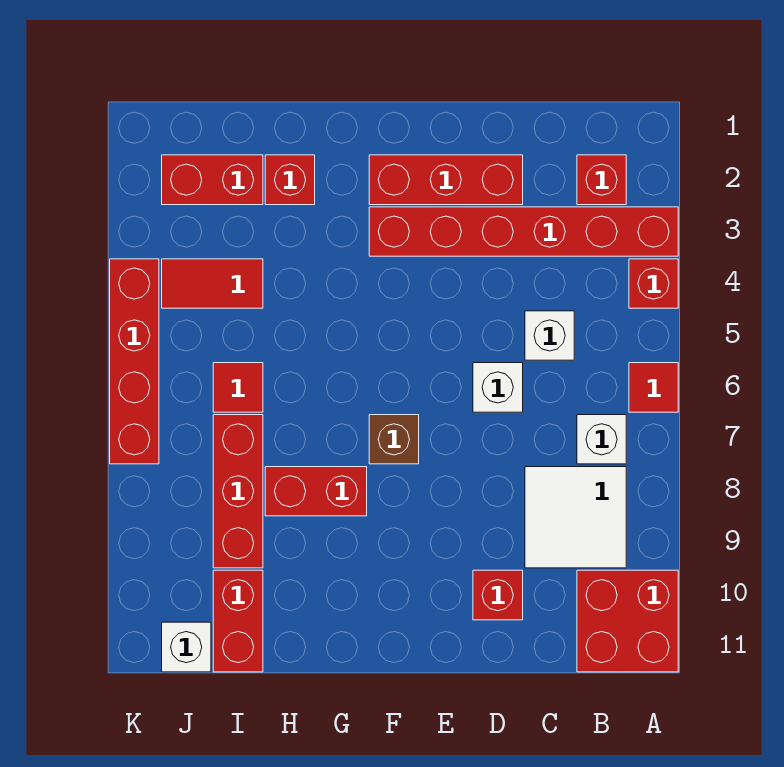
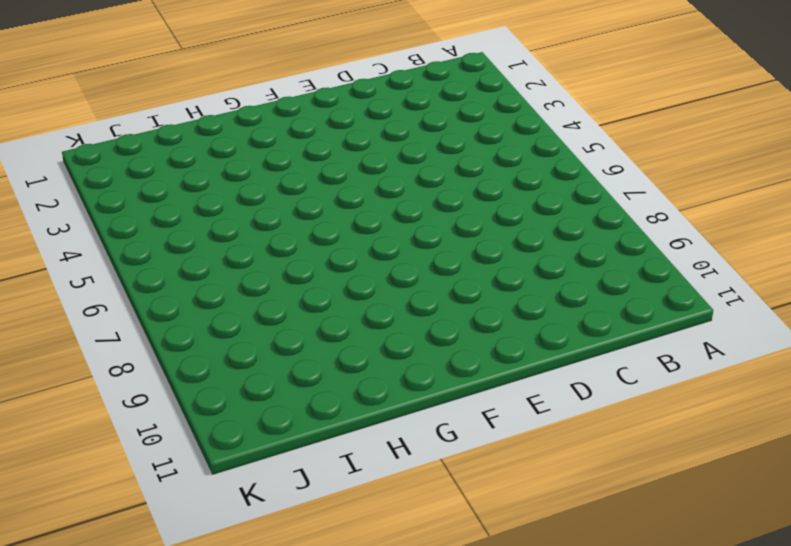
none -> red 1x6 brick [369,207,678,256]
none -> red 1x1 brick [629,259,678,308]
none -> red 1x1 tile [629,363,678,412]

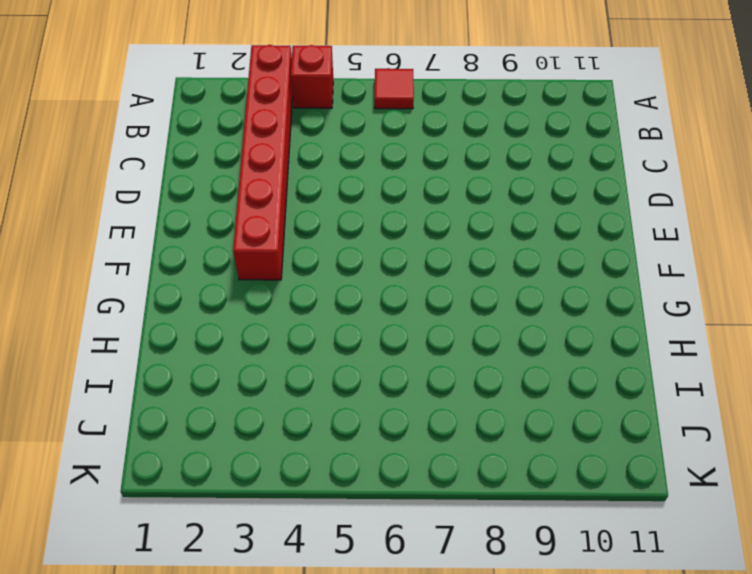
none -> red 2x2 brick [577,570,678,672]
none -> red 1x1 brick [577,155,626,205]
none -> white 1x1 brick [577,415,626,464]

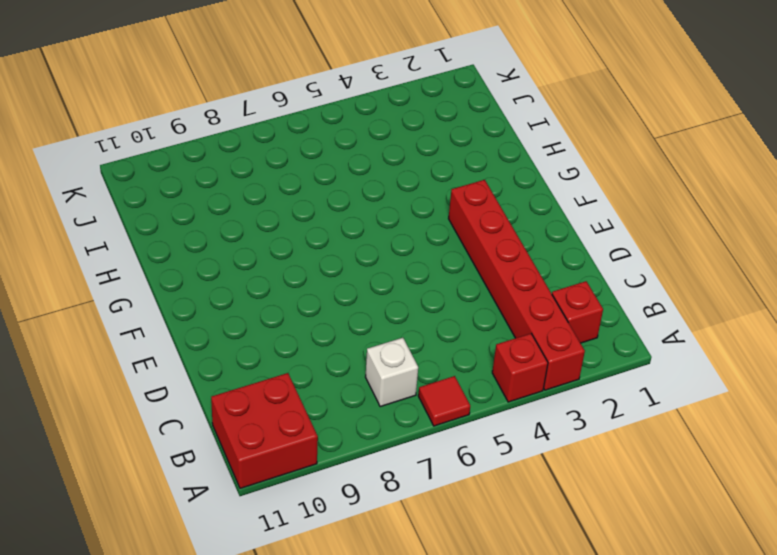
none -> white 2x2 tile [525,467,626,568]
none -> white 1x1 brick [525,311,574,360]
none -> red 1x3 brick [369,155,523,205]

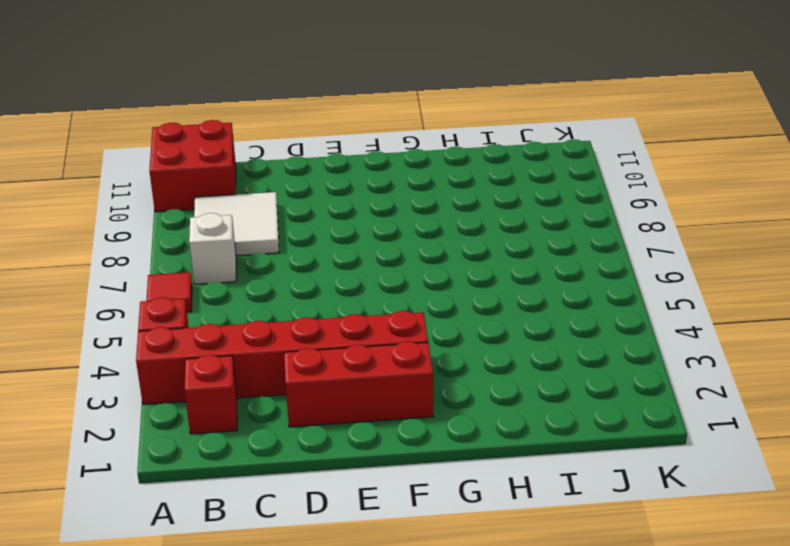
none -> white 1x1 brick [525,311,574,360]
none -> white 1x1 brick [473,363,523,412]
none -> red 1x1 brick [473,570,523,620]

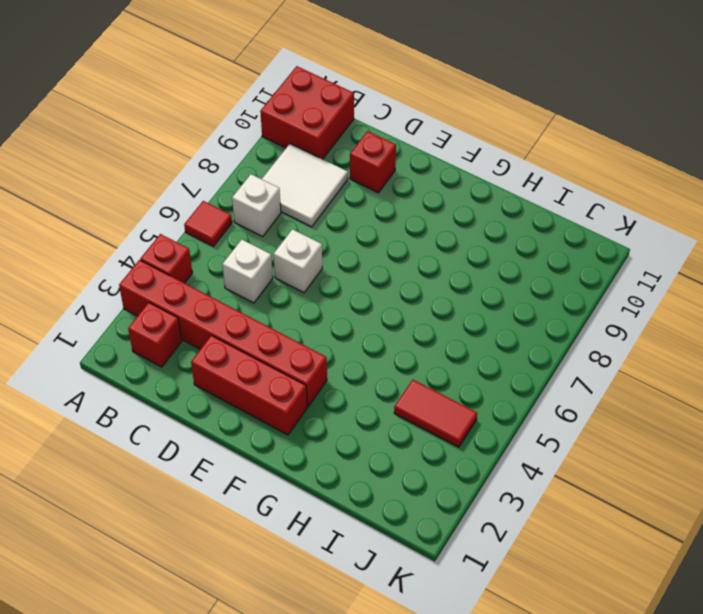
none -> brown 1x1 brick [369,415,419,464]
none -> red 1x2 brick [265,467,367,516]
none -> red 1x1 brick [265,155,315,205]

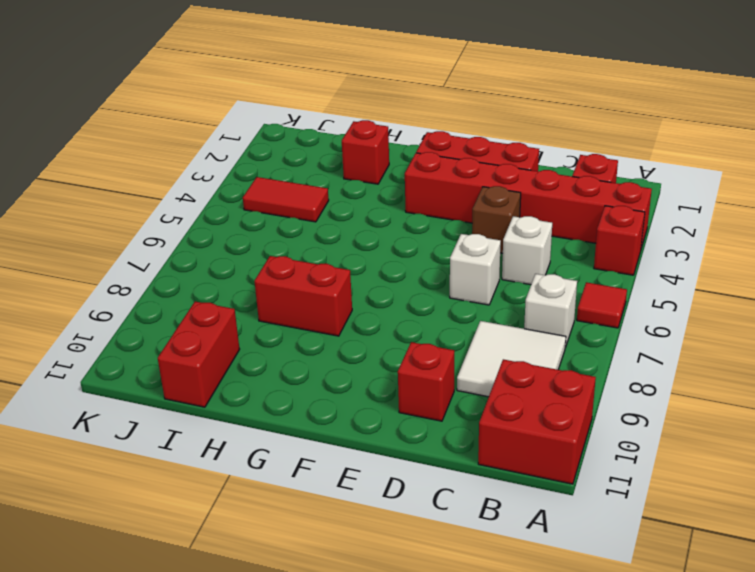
brown 1x1 brick [472,186,521,253] -> brown 1x1 brick moved to [369,415,419,464]
none -> red 1x2 brick [162,155,263,205]
none -> red 1x1 tile [213,363,263,412]
none -> red 1x3 brick [213,415,263,568]

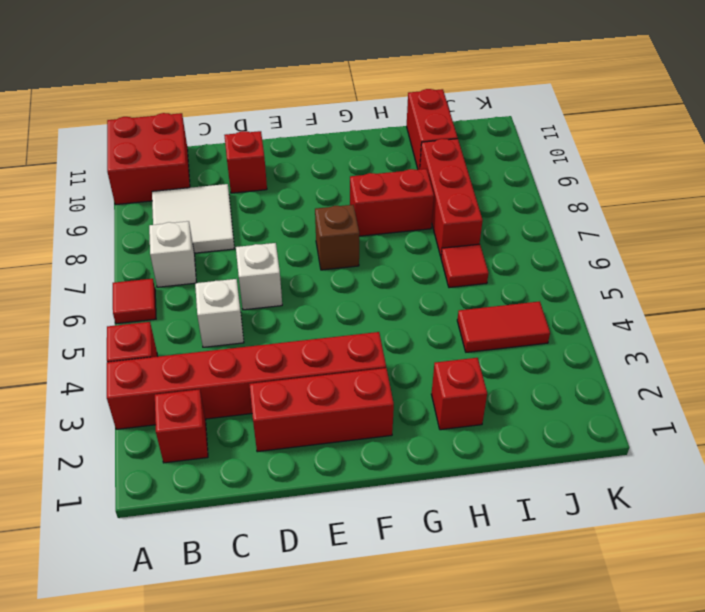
none -> red 1x2 brick [162,155,263,205]
none -> white 1x1 brick [162,622,211,672]
none -> red 1x4 brick [110,259,159,464]

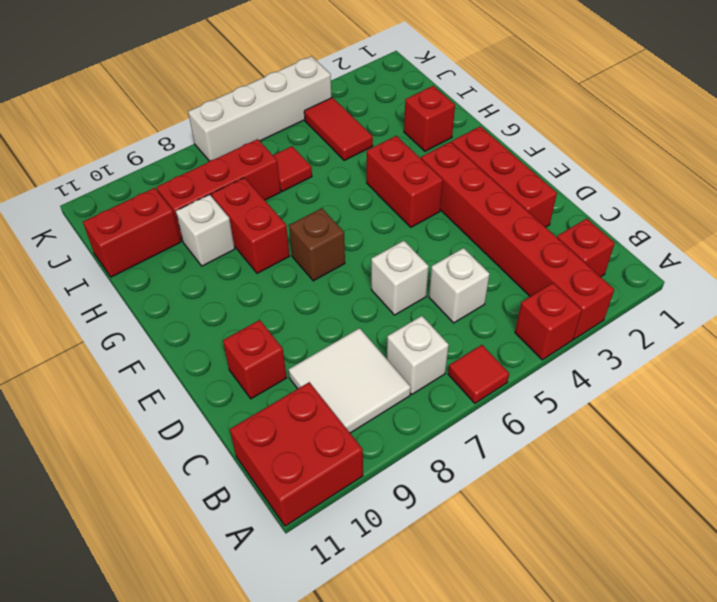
red 1x2 brick [367,136,443,227] -> red 1x2 brick moved to [162,155,263,205]
white 1x1 brick [176,195,235,266] -> white 1x1 brick moved to [162,622,211,672]
white 1x4 brick [188,56,332,161] -> red 1x4 brick [110,259,159,464]

